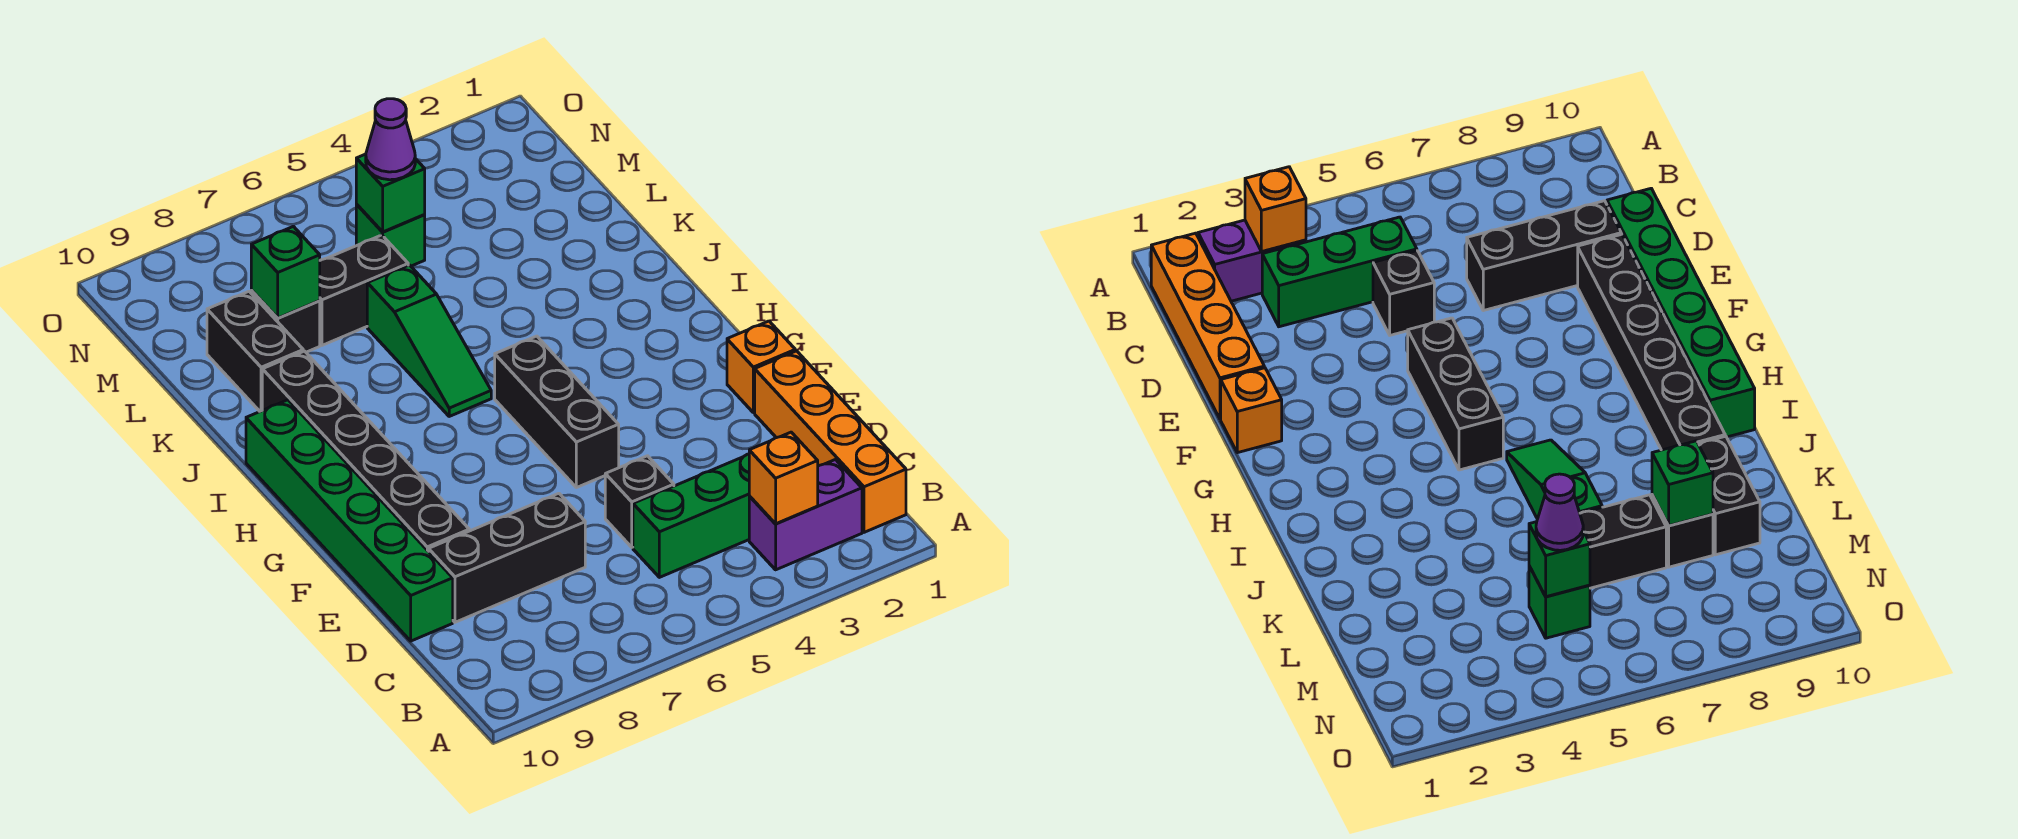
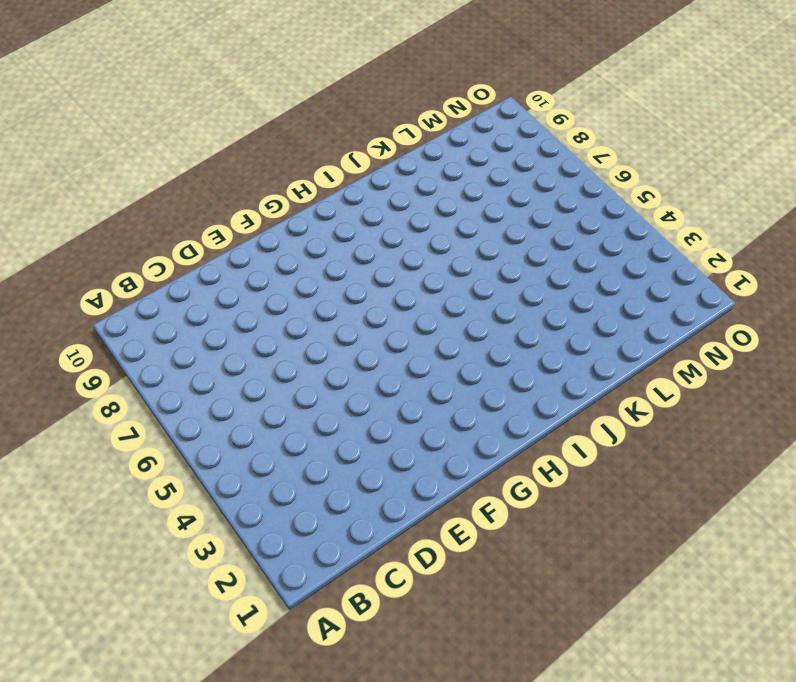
none -> orange 1x4 brick [755,351,906,532]
none -> purple 1x2 brick [749,460,862,570]
none -> green 1x3 brick [633,454,749,577]

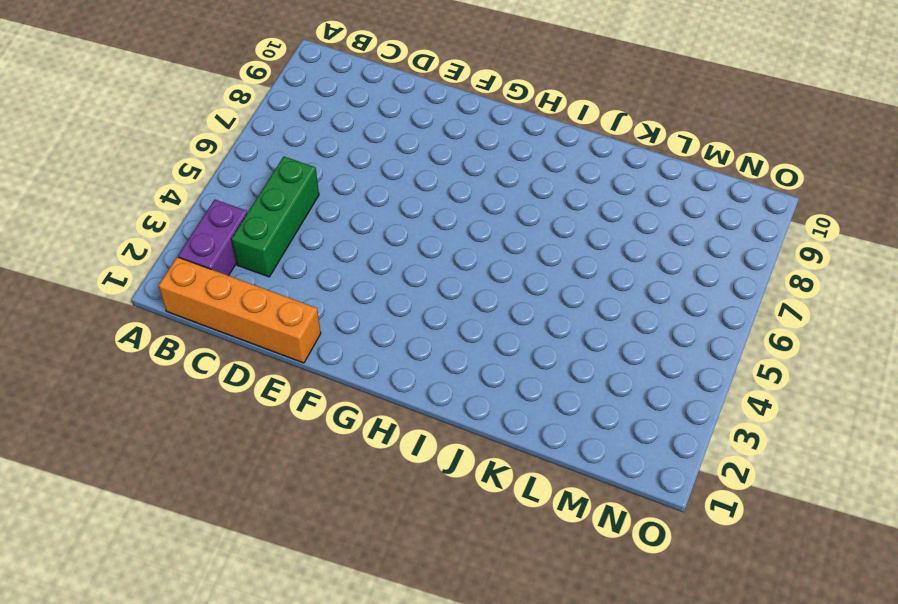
none -> black 1x1 brick [605,456,674,547]
none -> black 1x3 brick [429,493,585,622]
none -> green 1x6 brick [246,400,453,641]

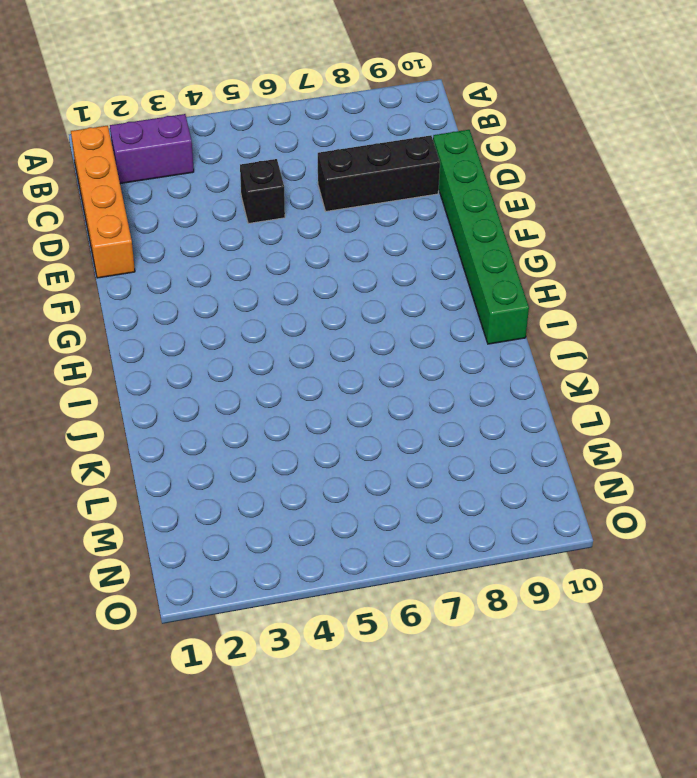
none -> green 1x3 brick [633,454,749,577]
none -> black 1x6 brick [262,351,469,552]
none -> orange 1x1 brick [727,321,795,413]

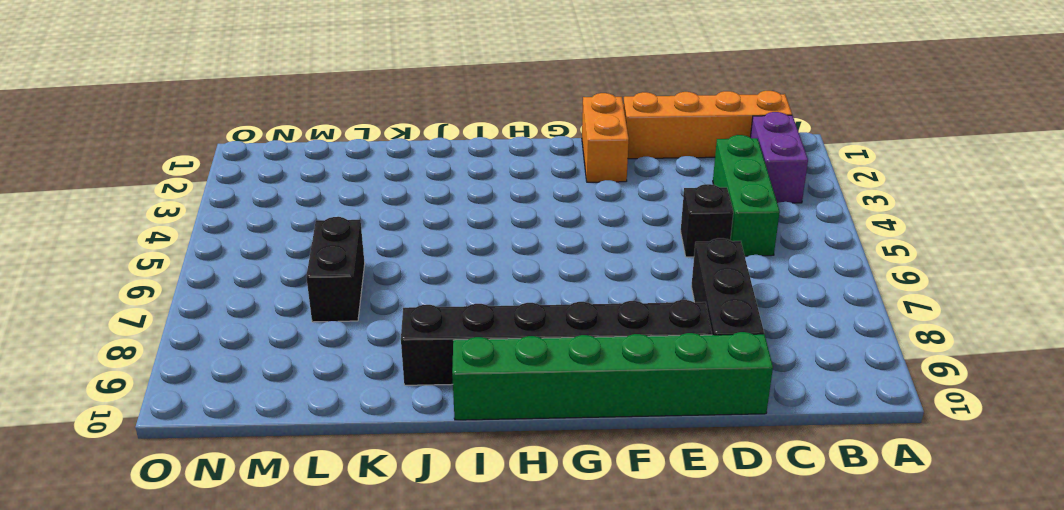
orange 1x2 brick [582,93,629,182] -> orange 1x1 brick [727,321,795,413]
none -> black 1x3 brick [495,336,619,488]
none -> green 1x3 slope [367,265,491,416]
none -> black 1x2 brick [207,291,303,411]

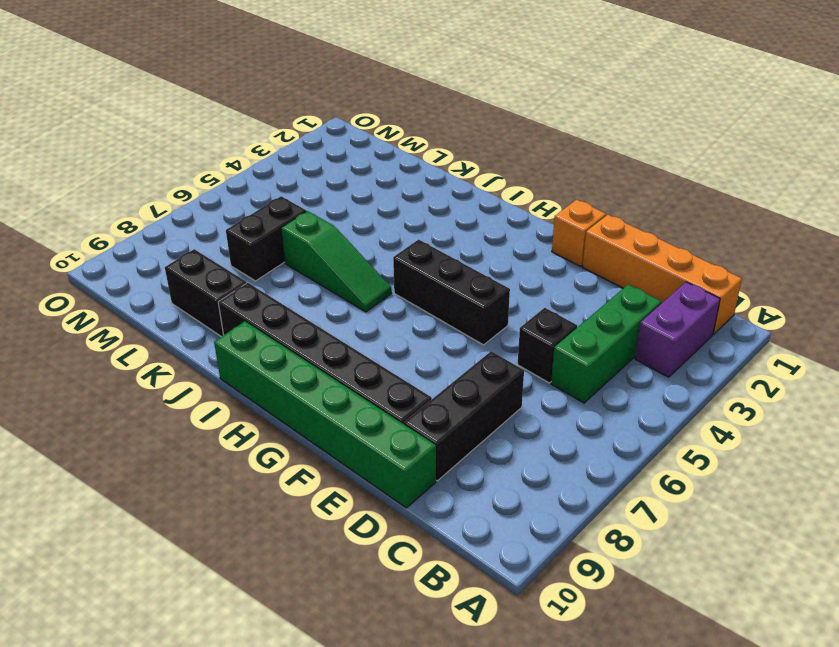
none -> black 1x1 brick [251,291,320,352]
none -> green 1x1 brick [356,204,425,266]
none -> orange 1x1 brick [749,432,818,524]

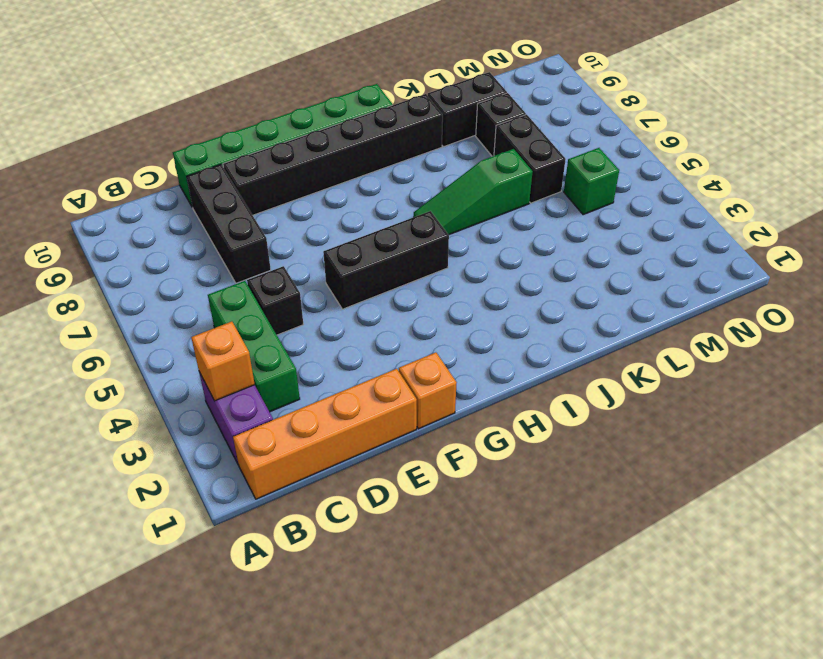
none -> green 1x1 brick [251,226,320,318]
none -> green 1x1 brick [356,154,425,232]
none -> purple 1x1 cone [366,99,415,180]

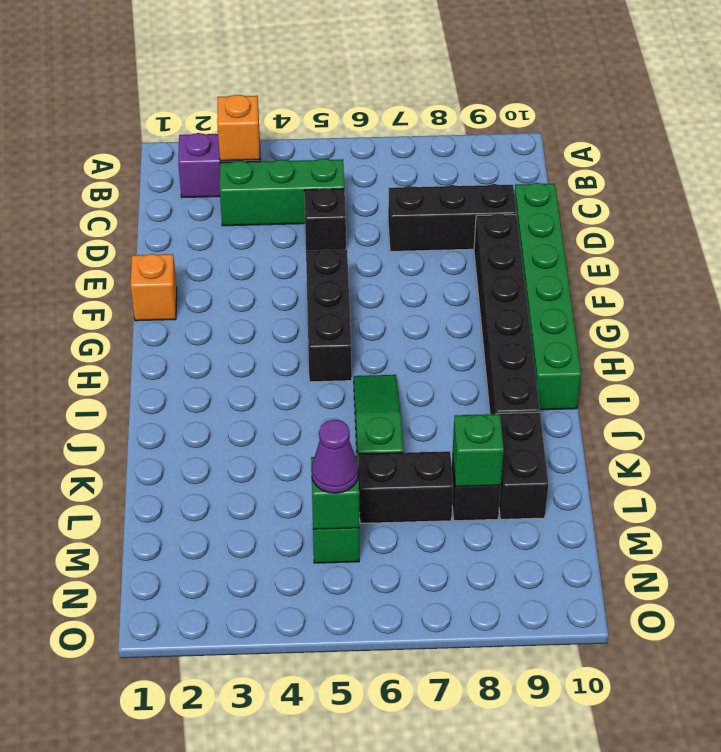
none -> orange 1x4 brick [755,351,906,532]

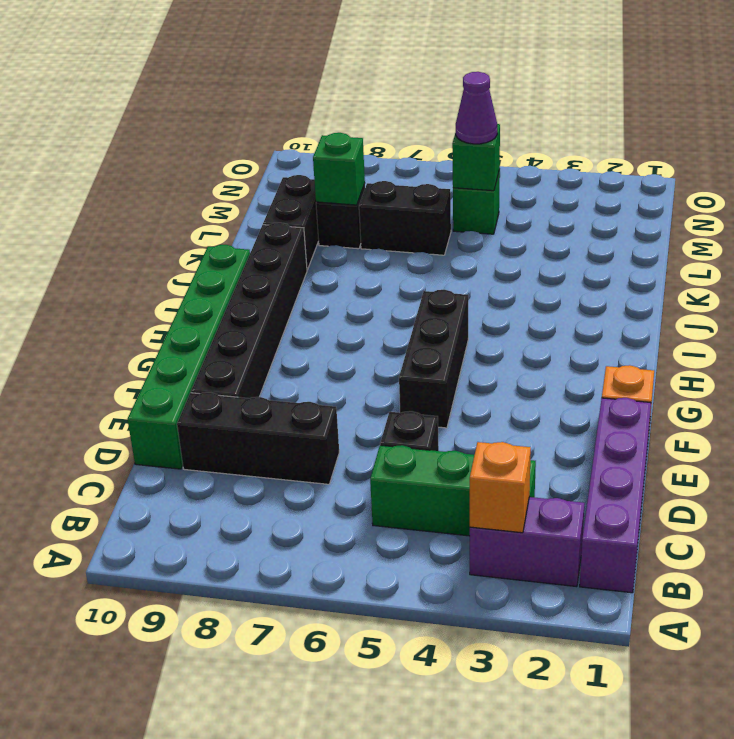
purple 1x4 brick [580,398,651,593] -> orange 1x4 brick [755,351,906,532]
none -> green 1x3 slope [367,265,491,416]

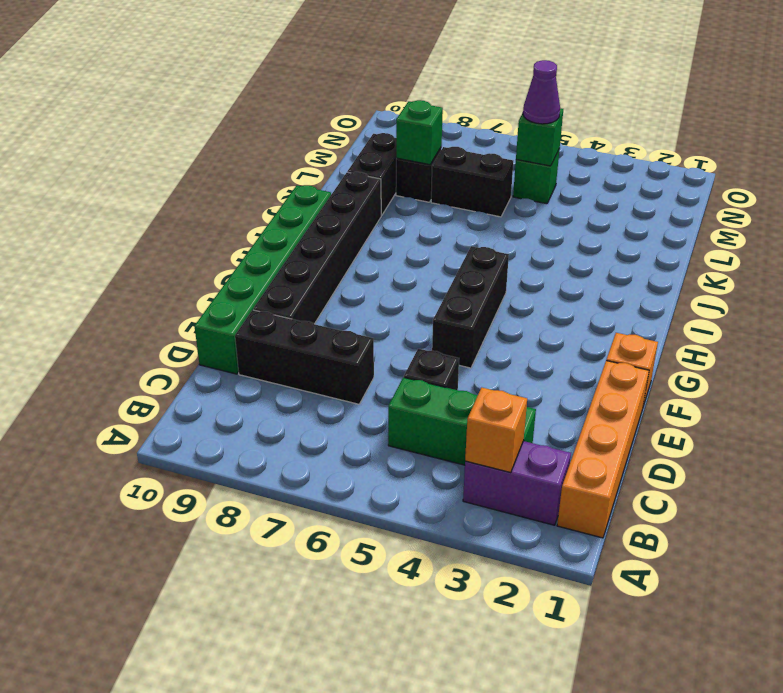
none -> green 1x3 slope [367,265,491,416]

